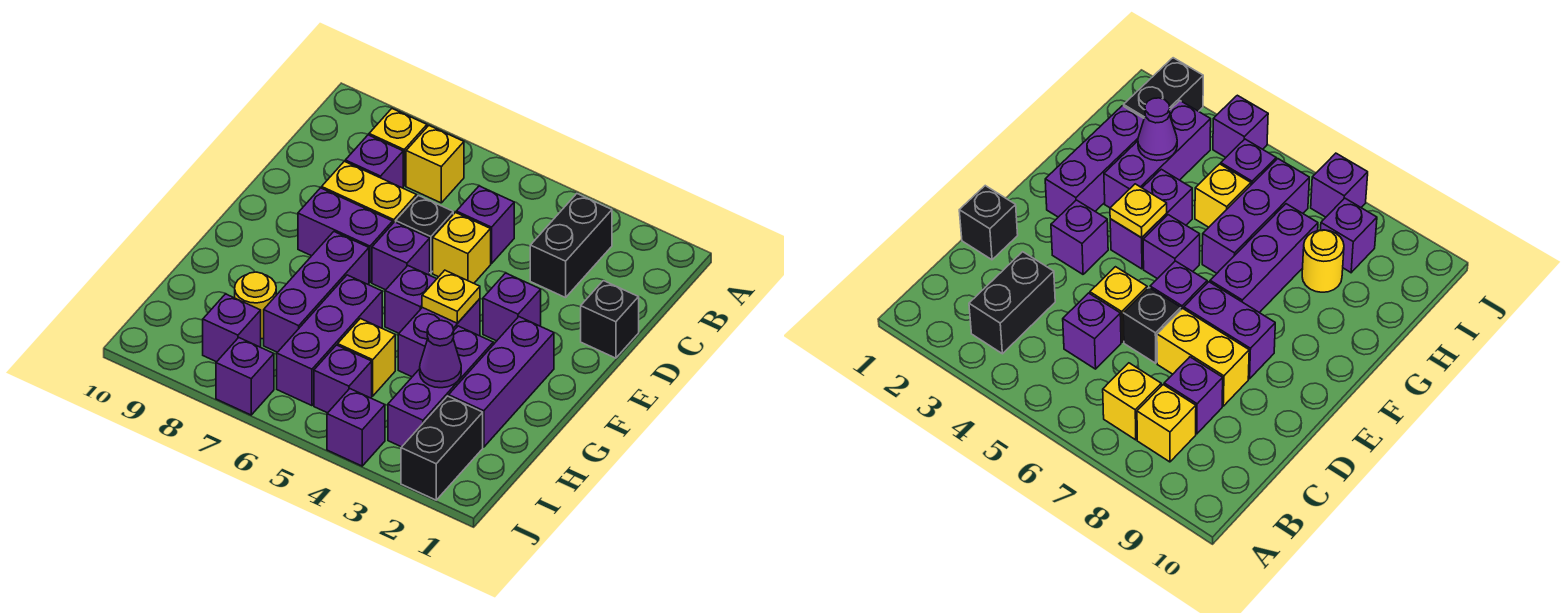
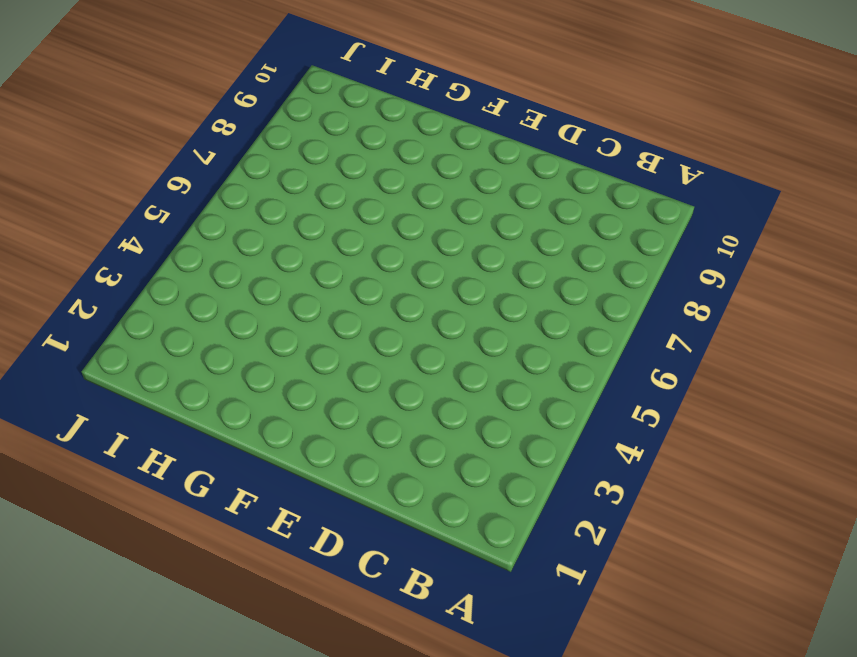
none -> black 1x2 brick [530,194,612,298]
none -> yellow 1x1 brick [406,125,464,203]
none -> yellow 1x1 brick [369,108,427,186]

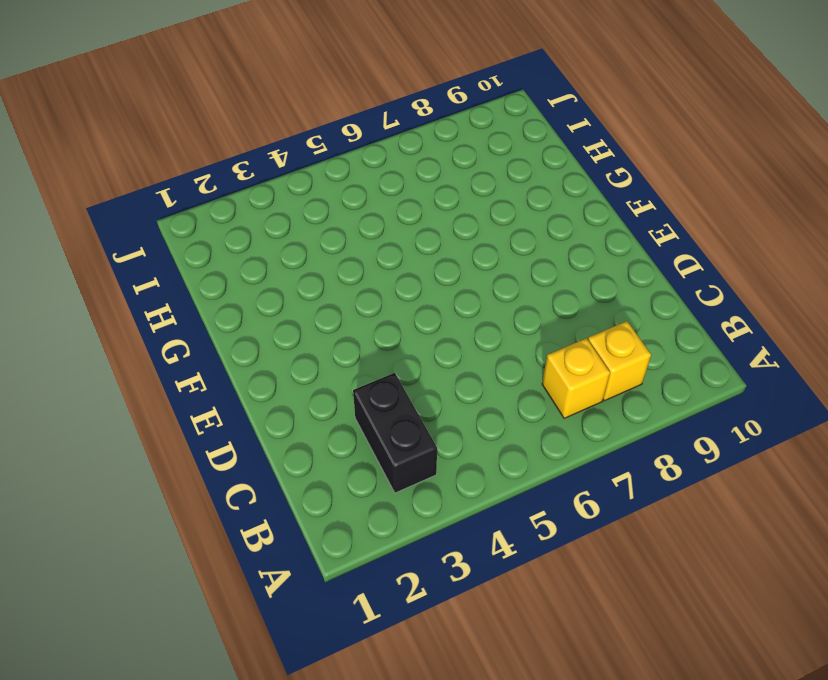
none -> purple 1x1 brick [456,186,514,264]
none -> purple 1x1 brick [345,135,403,188]
none -> black 1x1 brick [581,281,639,358]

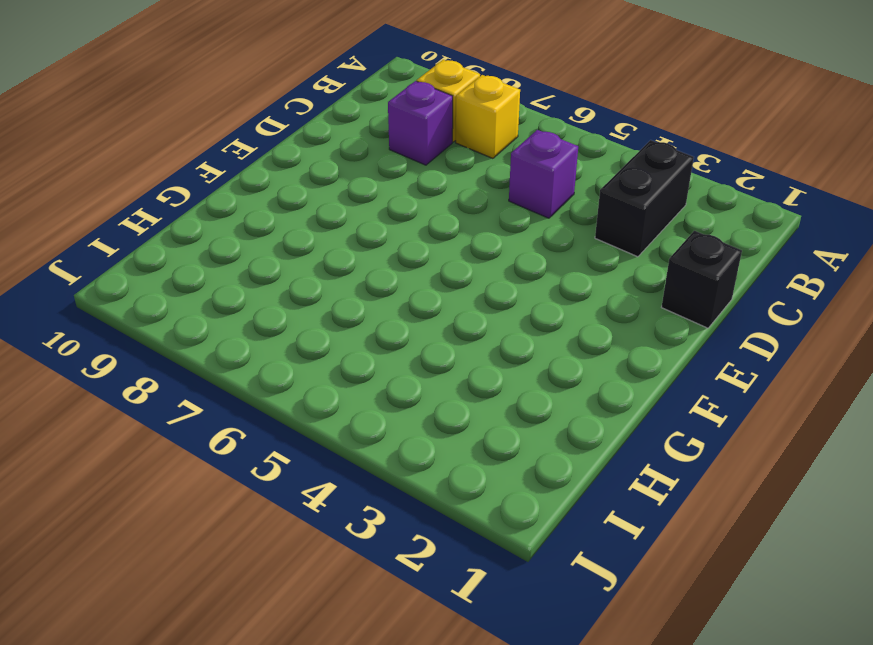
none -> yellow 1x1 brick [433,212,491,283]
none -> black 1x1 brick [396,195,453,273]
none -> yellow 1x2 brick [322,161,416,223]

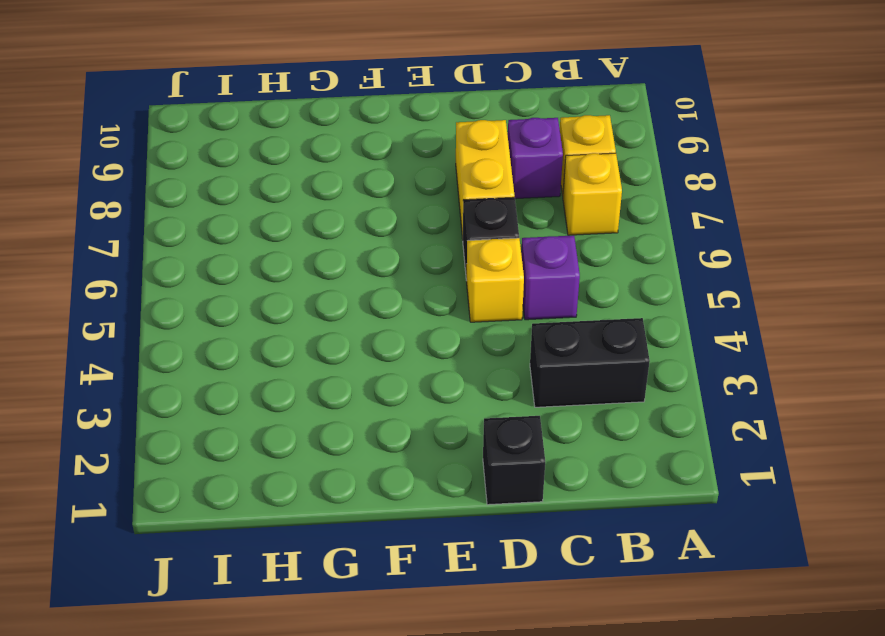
none -> purple 1x1 brick [483,273,541,341]
none -> purple 1x1 brick [372,222,430,290]
none -> purple 1x2 brick [298,188,393,282]

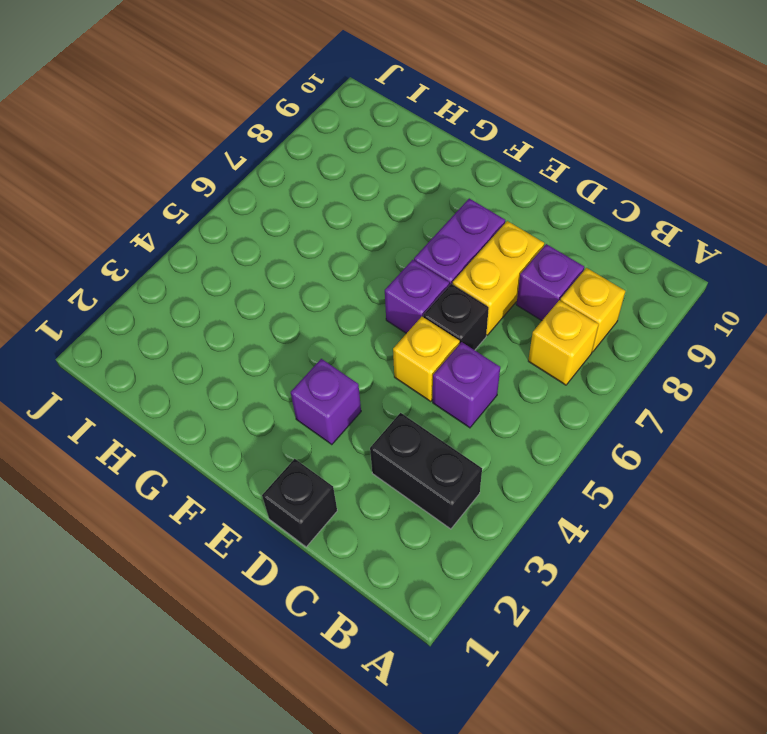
none -> purple 1x3 brick [449,317,554,447]
none -> purple 1x2 brick [398,299,480,377]
none -> purple 1x1 brick [385,266,436,333]

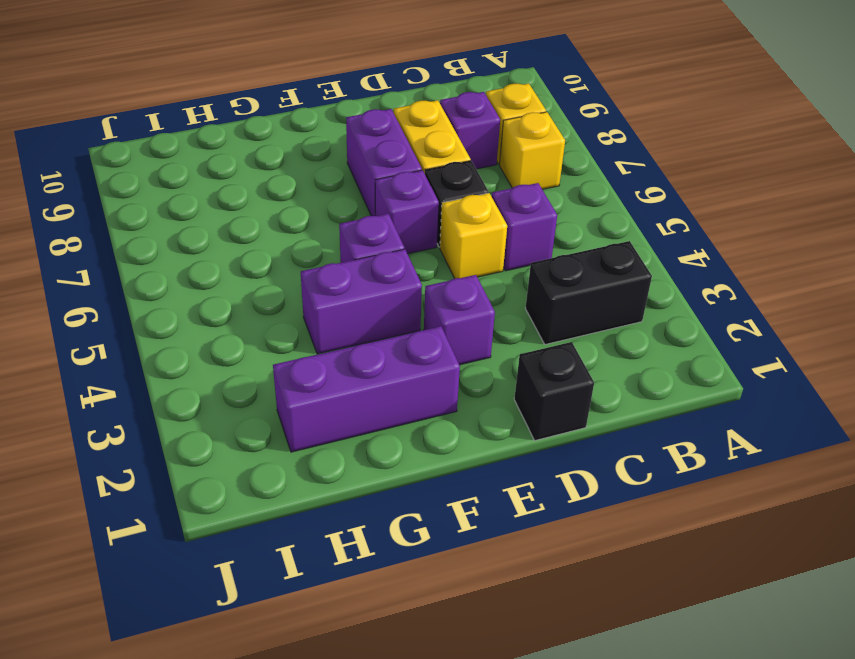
none -> purple 1x3 brick [264,232,369,352]
none -> purple 1x3 brick [388,326,493,447]
none -> purple 1x3 brick [277,275,382,406]

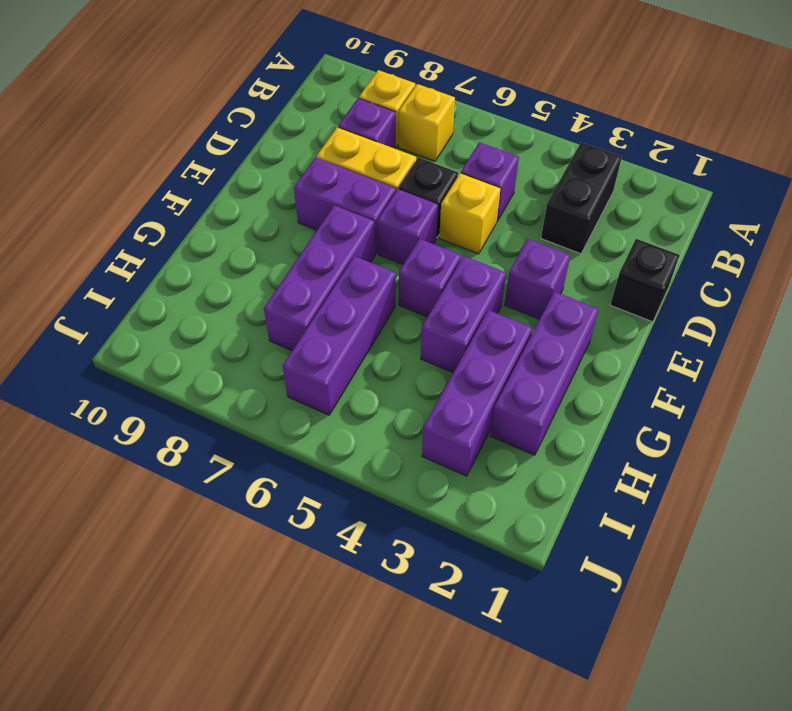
none -> yellow 1x1 brick [338,319,395,396]
none -> yellow 1x1 round brick [235,272,276,339]
none -> black 1x2 brick [401,396,483,500]

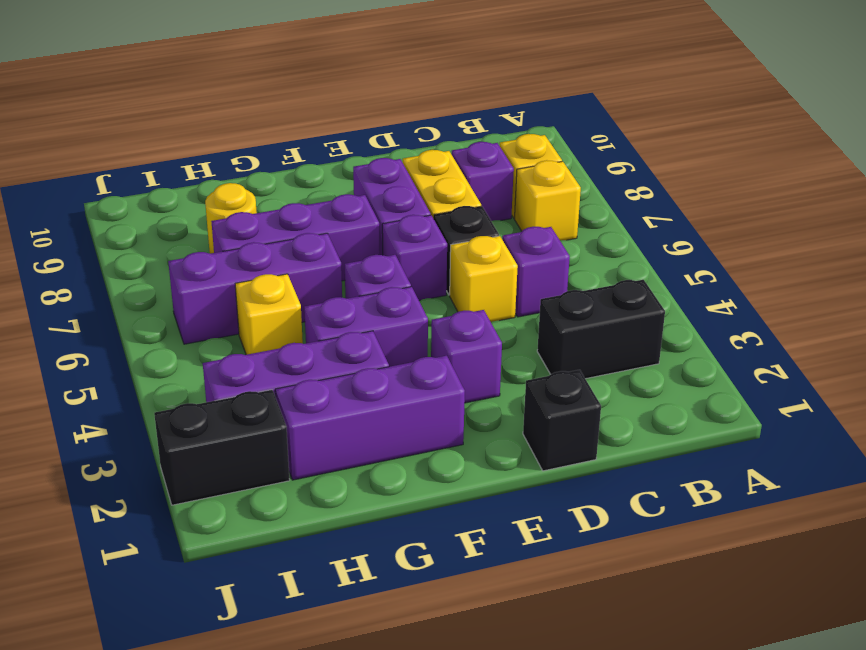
none -> purple 1x1 brick [314,345,372,413]
none -> purple 1x1 brick [203,294,261,362]
none -> purple 1x1 brick [327,389,385,466]

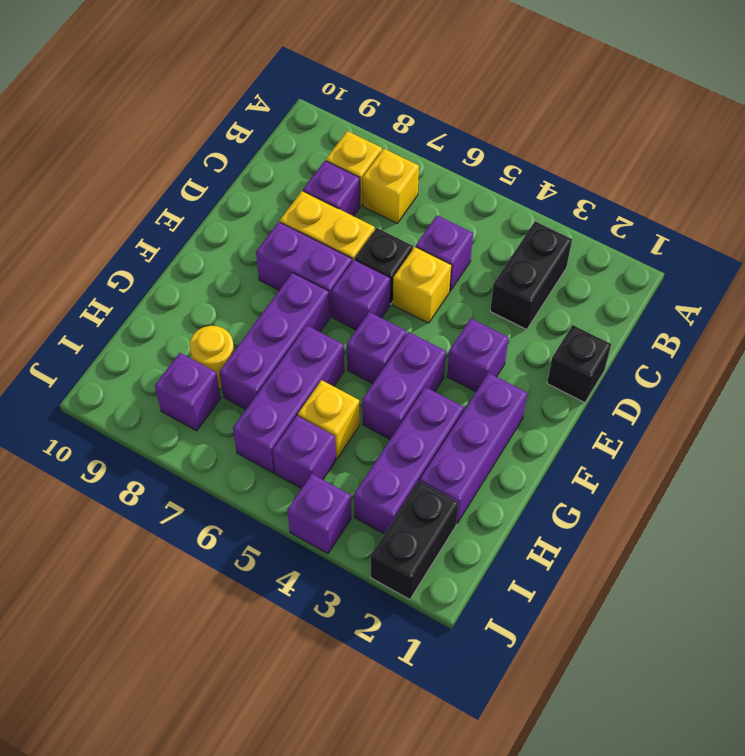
none -> purple 1x1 brick [216,338,274,415]
none -> yellow 1x1 plate [422,270,480,323]
none -> purple 1x1 cone [420,320,461,388]

